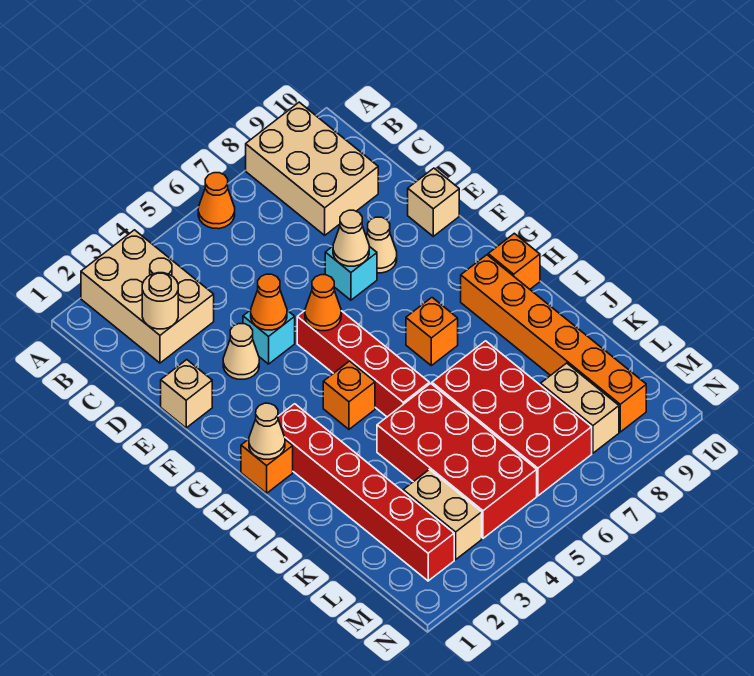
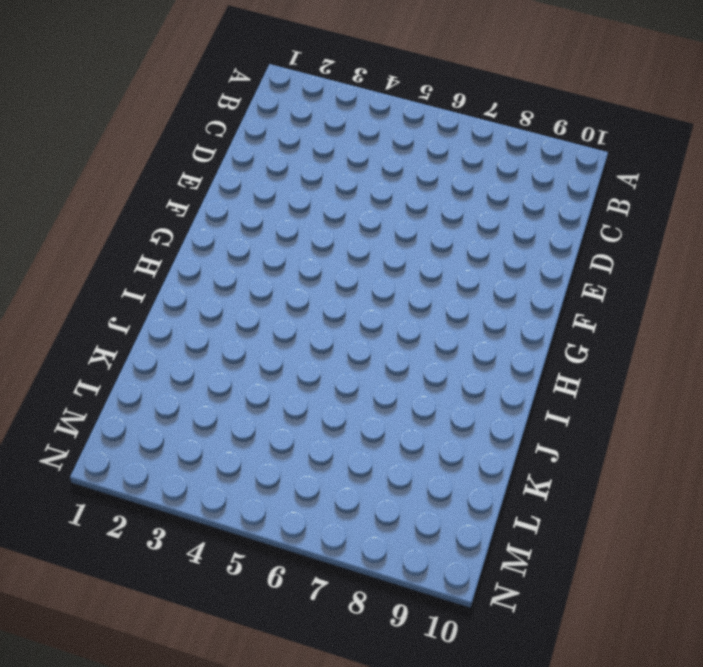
none -> tan 2x3 brick [81,230,214,363]
none -> orange 1x1 cone [198,173,235,229]
none -> tan 2x3 brick [246,102,378,235]

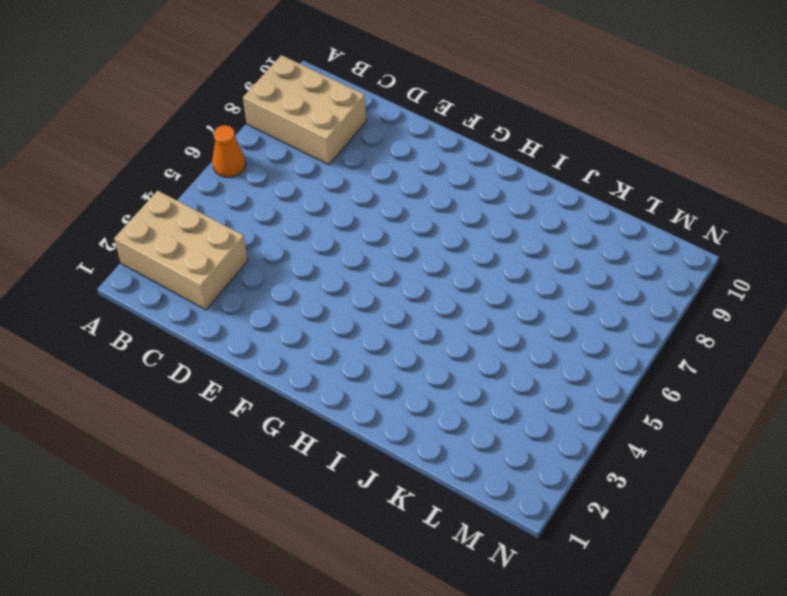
none -> tan 1x1 brick [161,360,212,428]
none -> tan 1x1 cone [223,324,259,379]
none -> cyan 1x1 brick [243,310,295,364]

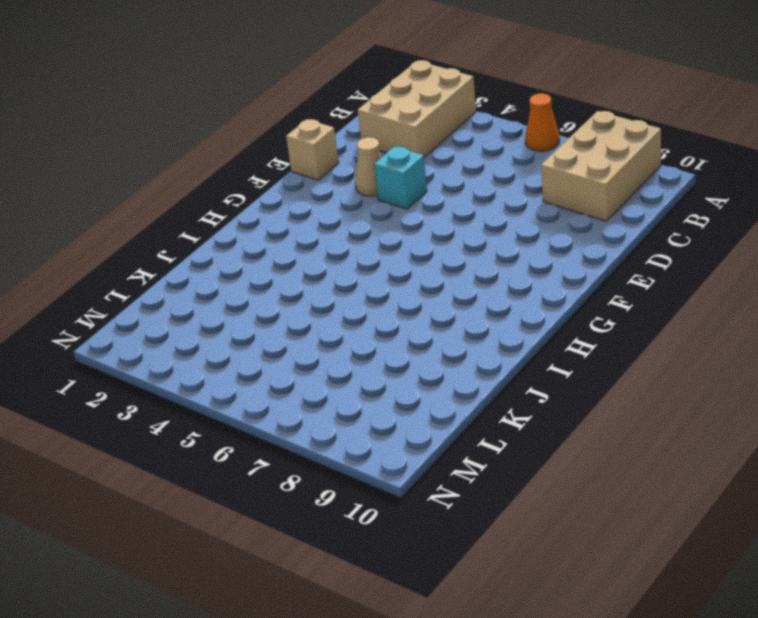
none -> cyan 1x1 brick [325,246,377,300]
none -> tan 1x1 cone [366,217,397,273]
none -> tan 1x1 brick [408,168,459,236]

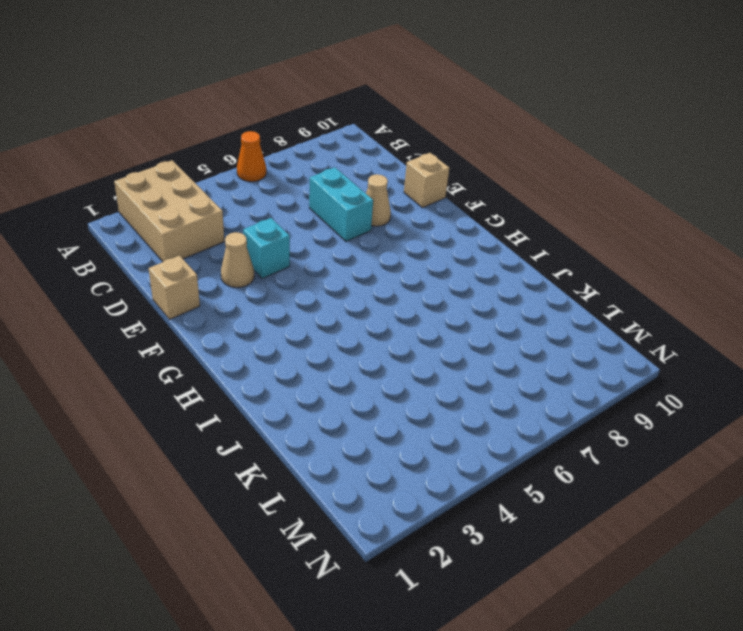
cyan 1x2 brick [309,167,373,242] -> cyan 1x1 brick [325,246,377,300]
none -> tan 2x3 brick [246,102,378,235]
none -> red 1x4 brick [297,311,429,417]
none -> orange 1x1 brick [241,439,293,493]

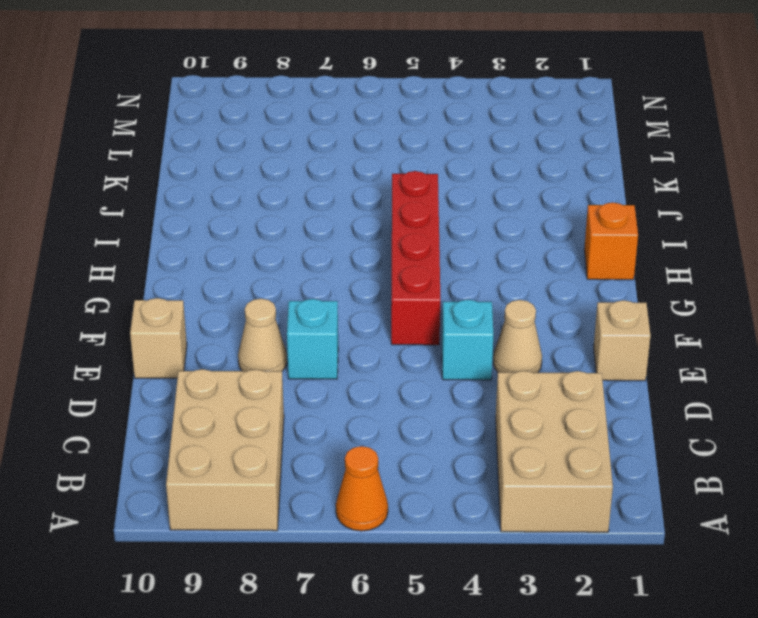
none -> red 1x6 brick [278,404,454,581]
none -> orange 1x1 brick [323,361,375,429]
none -> orange 1x1 brick [406,298,458,366]

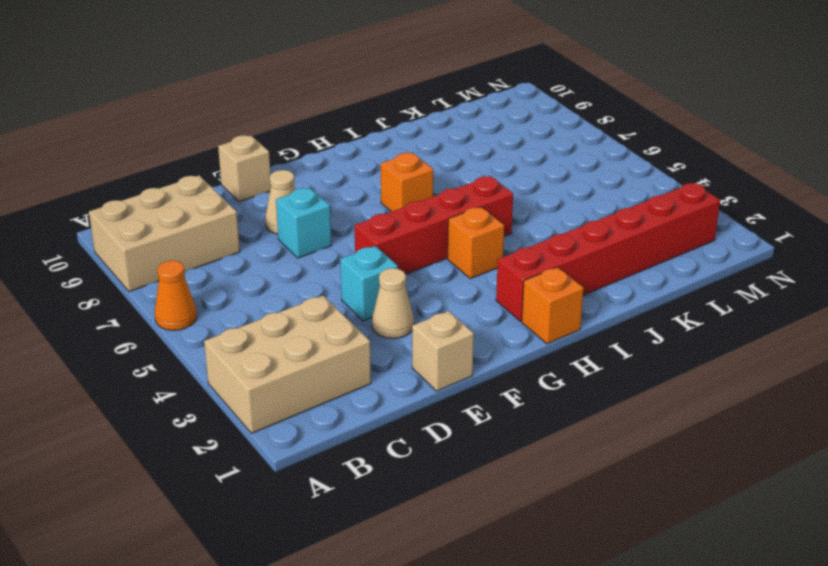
none -> orange 1x6 brick [461,255,646,432]
none -> orange 1x1 brick [488,233,540,289]
none -> red 2x4 brick [377,383,537,538]

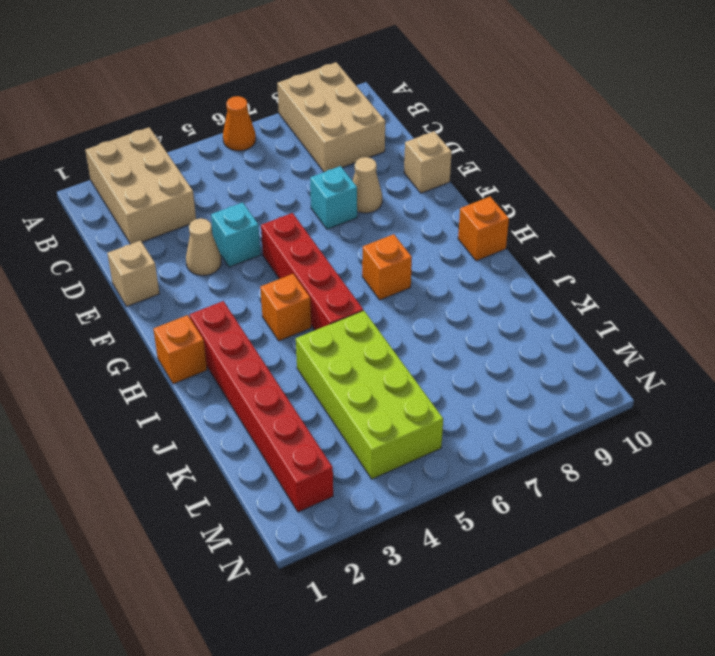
lime 2x4 brick [296,311,443,479] -> red 2x4 brick [377,383,537,538]
none -> orange 1x6 brick [461,255,646,432]
none -> red 2x4 brick [432,341,592,496]
none -> tan 1x2 brick [403,470,482,560]

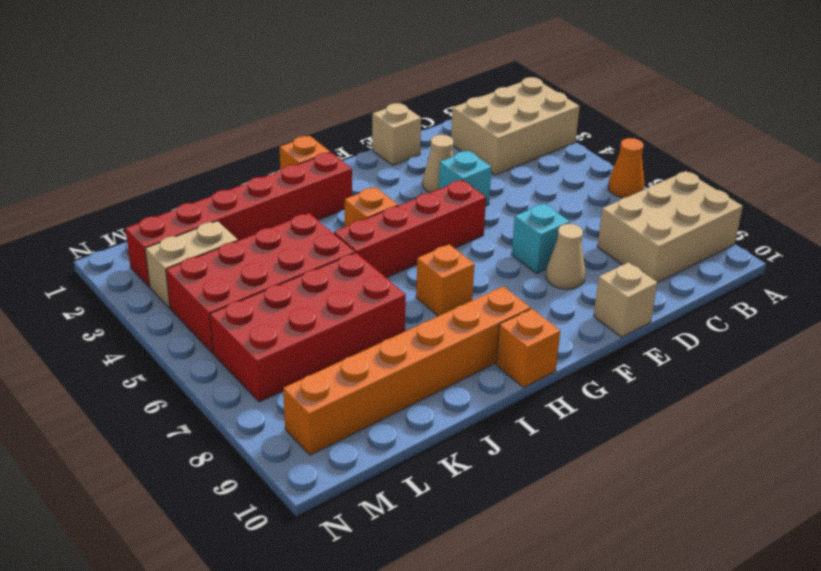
none -> tan 1x2 brick [541,363,619,453]
none -> tan 1x1 round brick [142,273,178,329]
none -> orange 1x1 cone [251,274,287,330]

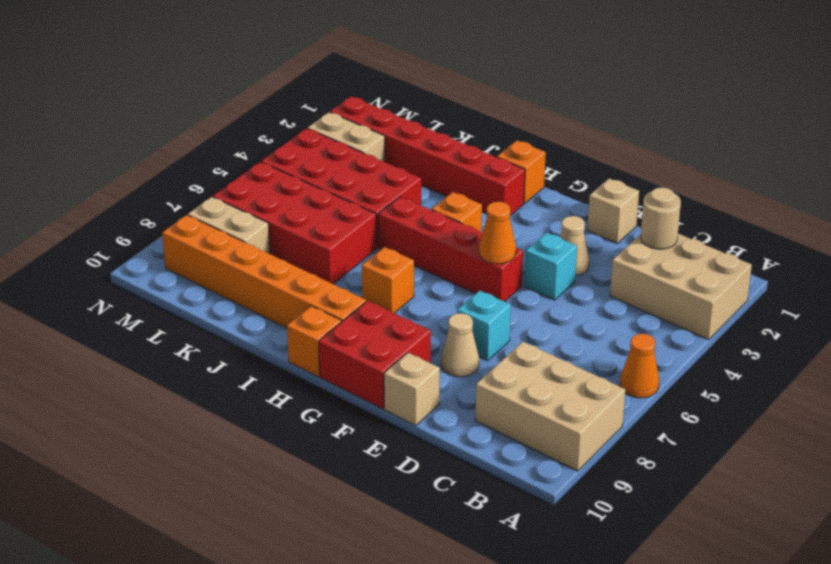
red 2x2 brick [319,301,431,409] -> none
none -> orange 1x1 cone [251,274,287,330]
none -> tan 1x1 cone [333,210,369,266]
none -> tan 1x1 cone [249,403,285,459]

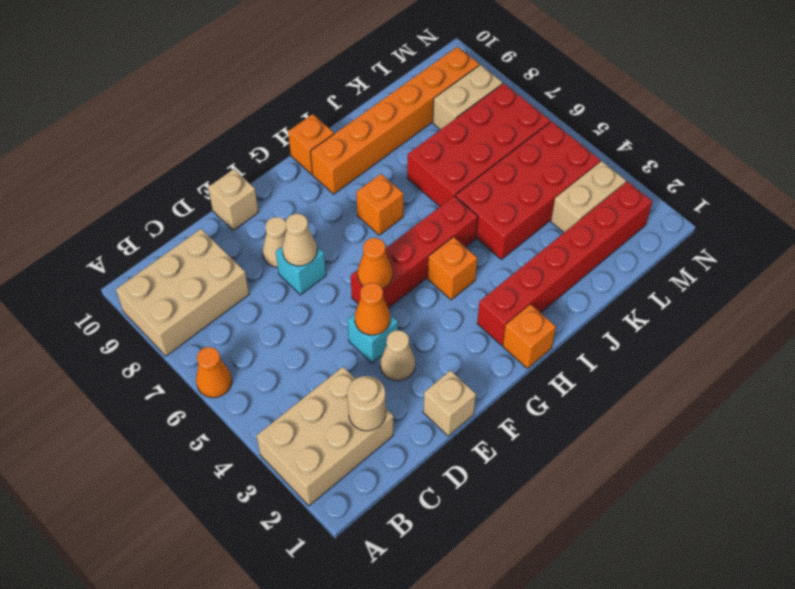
none -> tan 1x1 cone [249,403,285,459]

